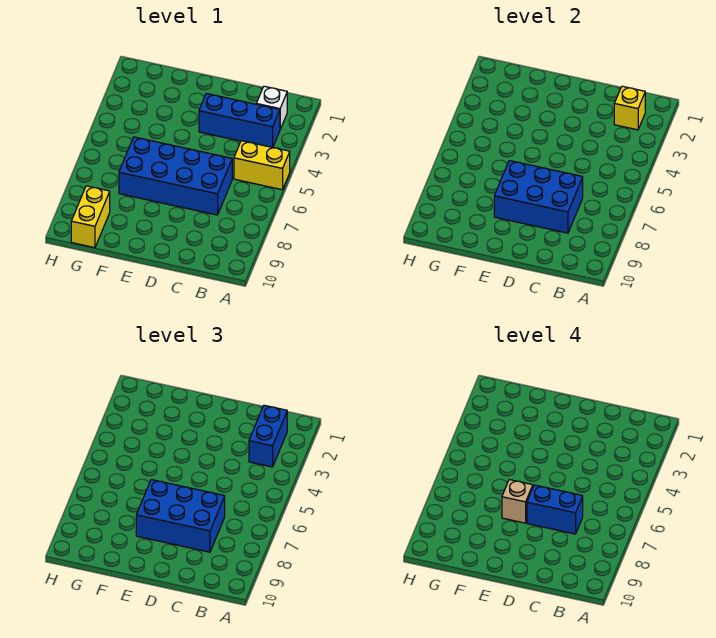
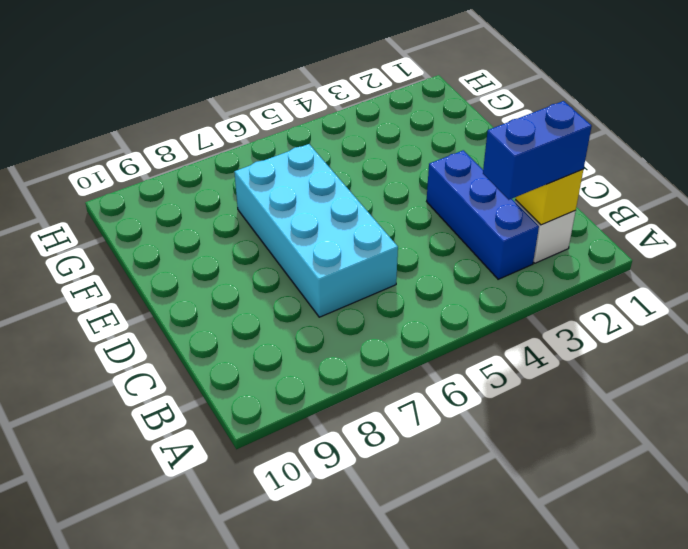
cyan 2x4 brick [234,144,398,317] -> blue 2x4 brick [119,137,232,215]
none -> yellow 1x2 brick [234,141,290,190]
none -> yellow 1x2 brick [71,186,110,248]

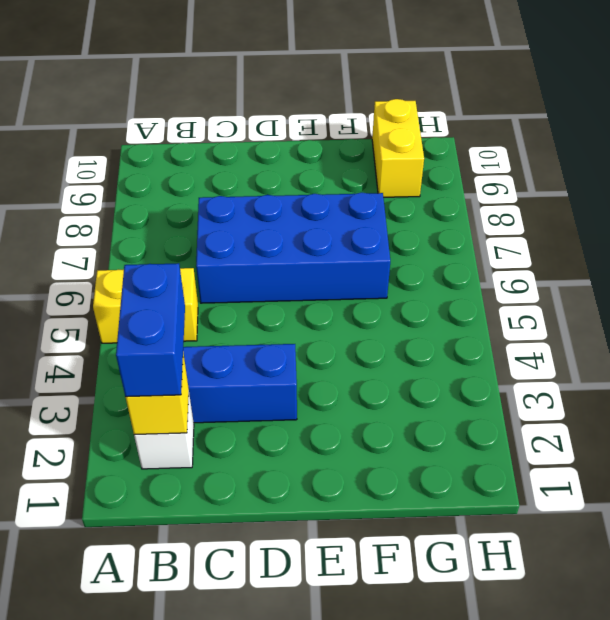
none -> blue 2x3 brick [494,161,583,233]
none -> blue 2x3 brick [136,480,225,552]

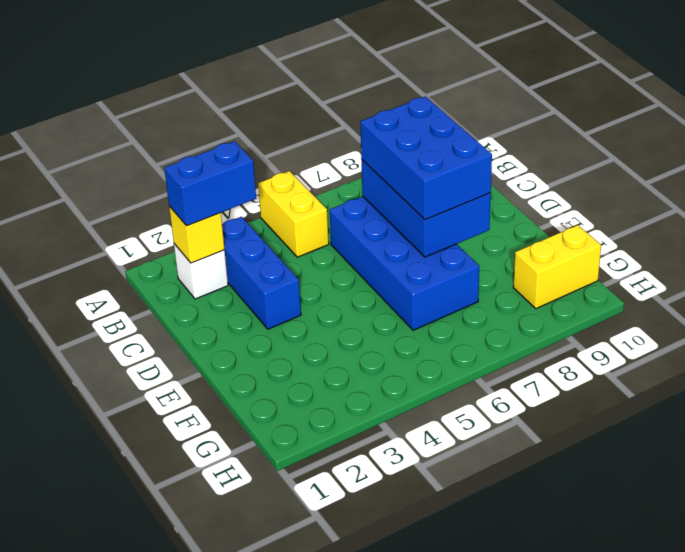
none -> blue 1x2 brick [527,485,583,534]
none -> tan 1x1 brick [502,480,533,523]

